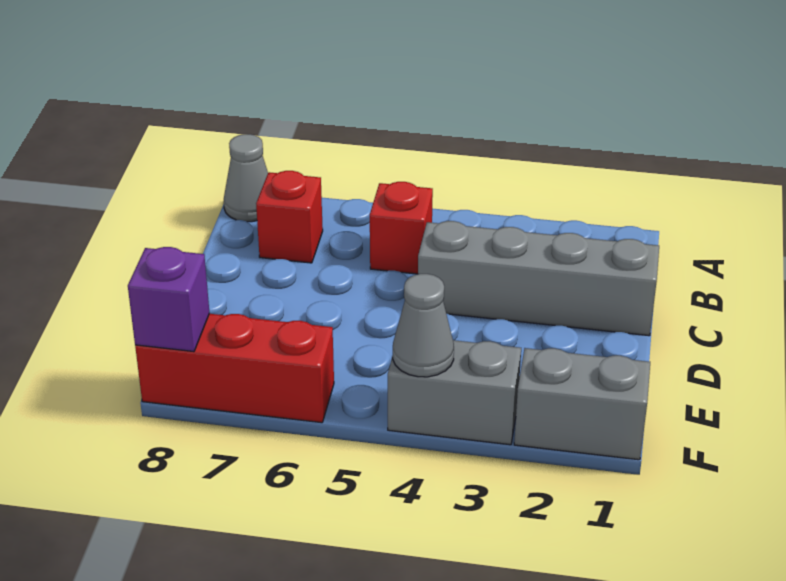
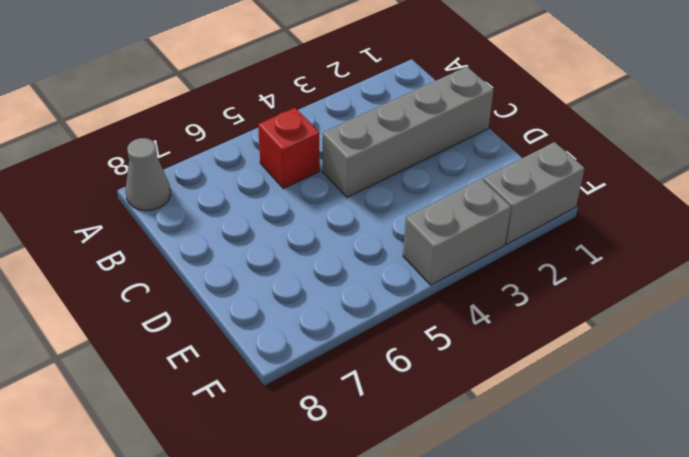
none -> red 1x1 brick [256,171,323,263]
none -> red 1x3 brick [135,314,334,423]

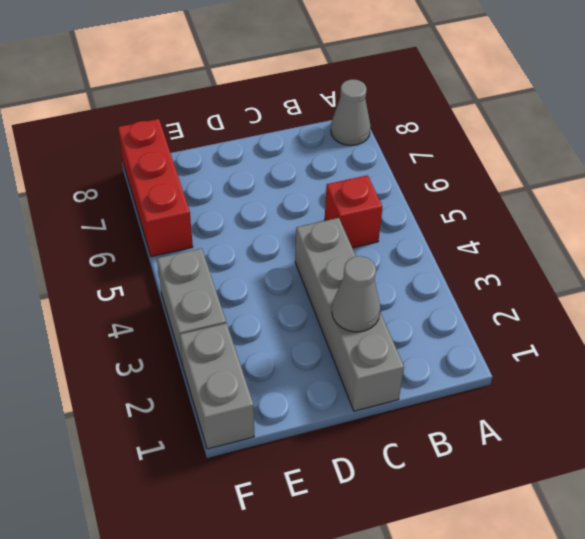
grey 1x1 cone [332,256,380,332] -> grey 1x1 cone moved to [393,274,454,377]
none -> red 1x1 brick [256,171,323,263]
none -> purple 1x1 brick [128,247,210,352]

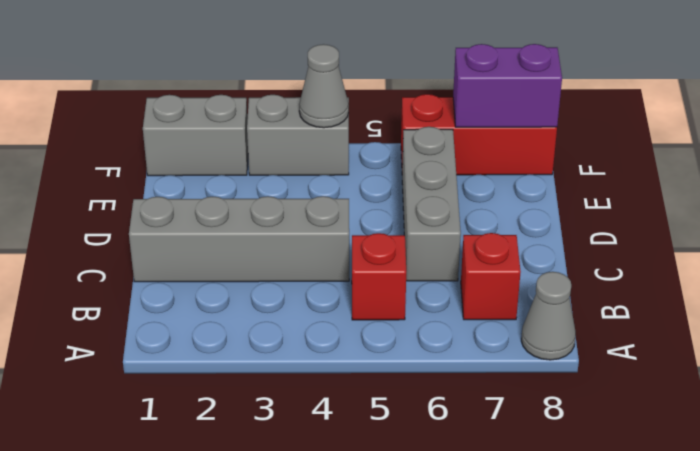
grey 1x3 brick [402,127,461,281] -> none
purple 1x2 brick [453,44,562,127] -> purple 1x1 brick [128,247,210,352]

